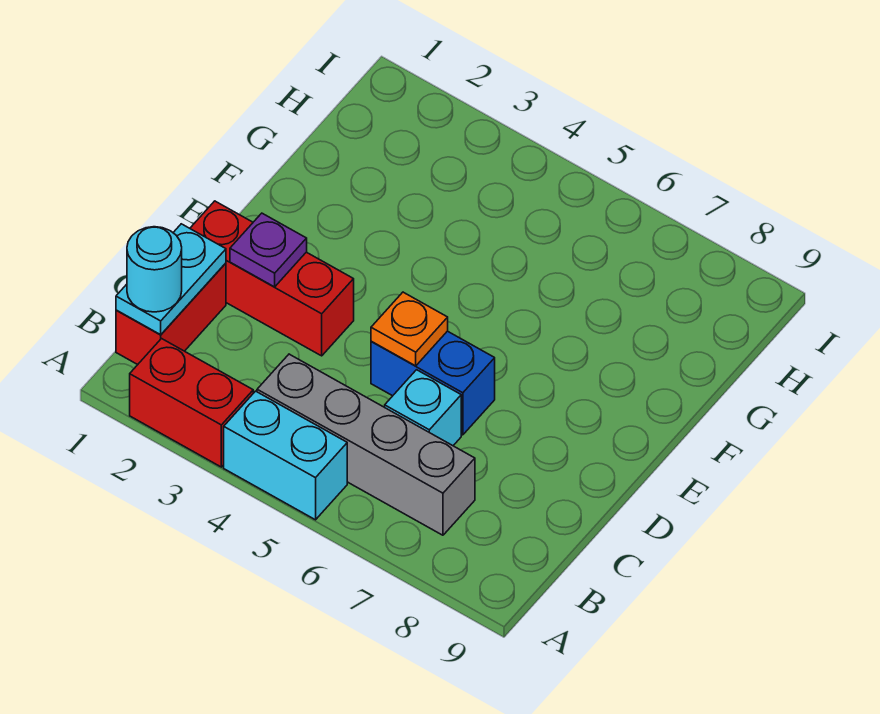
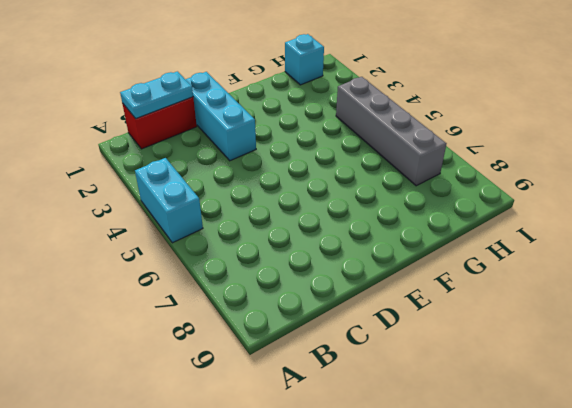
cyan 1x3 brick [185,72,256,161] -> red 1x3 brick [190,201,354,356]
cyan 1x1 brick [285,34,324,85] -> cyan 1x1 brick moved to [385,370,461,446]
grey 1x4 brick [336,77,446,186] -> grey 1x4 brick moved to [257,354,475,535]
none -> red 1x2 brick [130,339,253,467]
none -> blue 1x2 brick [371,331,495,435]

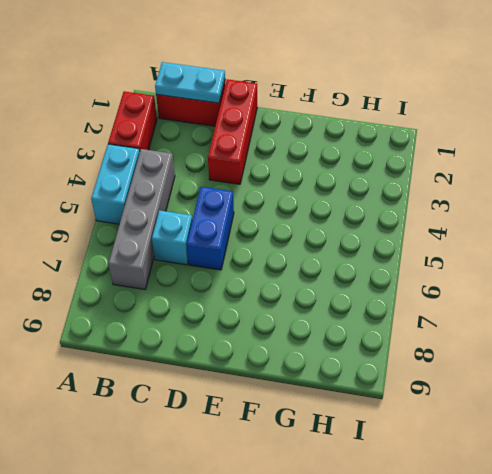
none -> purple 1x1 plate [230,213,307,287]
none -> orange 1x1 plate [371,292,448,366]

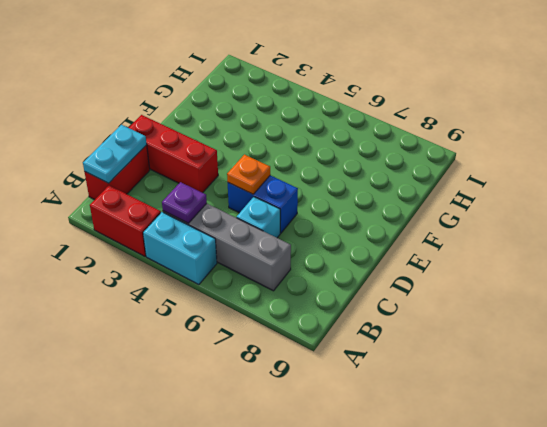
purple 1x1 plate [162,182,207,223] -> purple 1x1 plate moved to [230,213,307,287]
none -> cyan 1x1 round brick [127,227,182,312]

